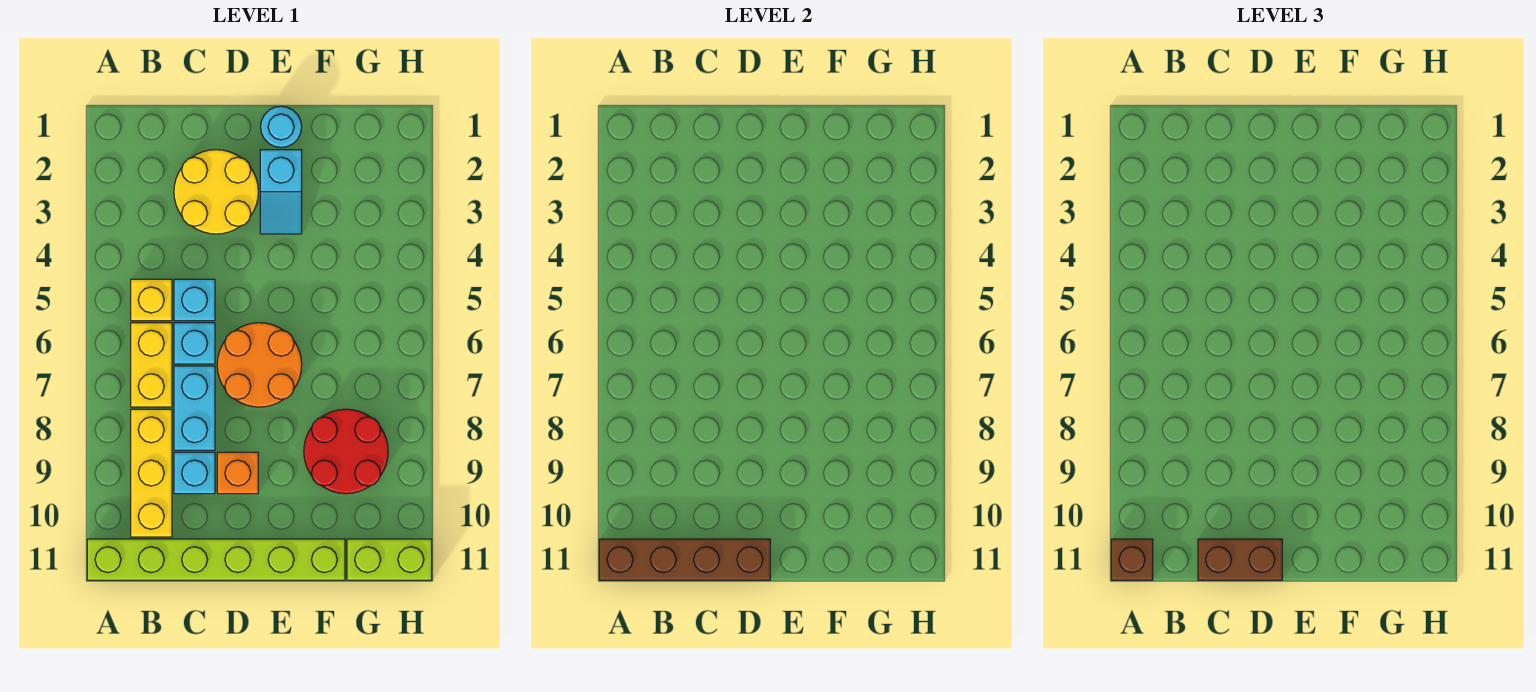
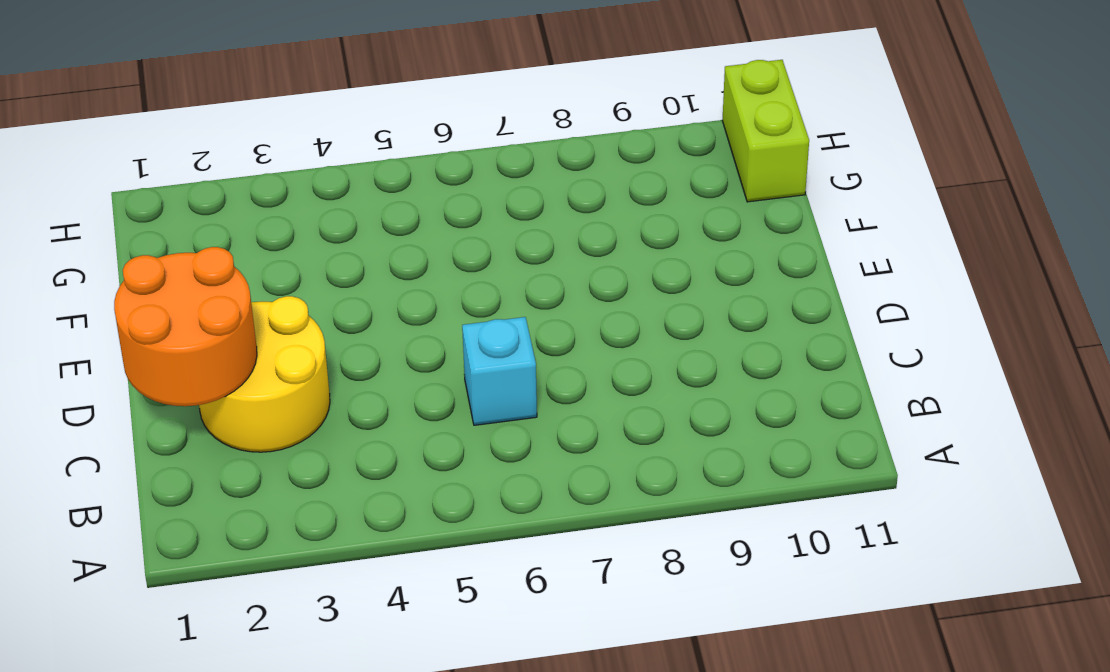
orange 2x2 round brick [114,247,257,406] -> orange 2x2 round brick moved to [217,323,302,407]
none -> lime 1x6 brick [87,539,345,580]
none -> yellow 1x1 brick [131,279,172,321]
none -> yellow 1x2 brick [131,323,172,407]

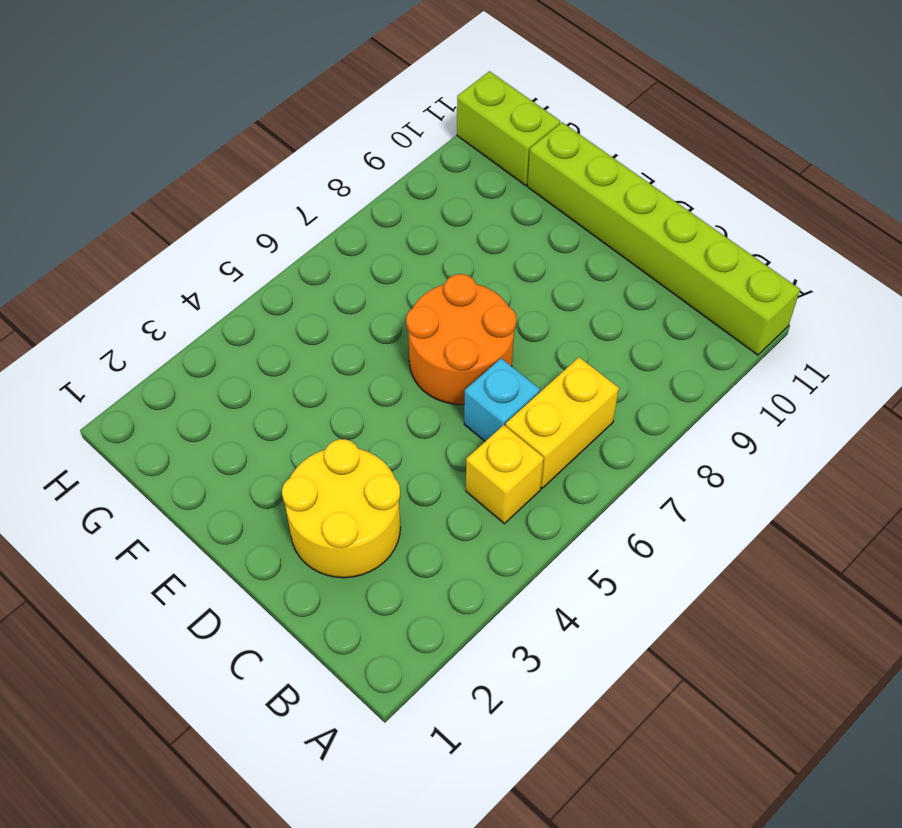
none -> yellow 1x3 brick [131,409,172,537]
none -> cyan 1x1 brick [174,279,215,321]
none -> cyan 1x2 brick [174,366,215,450]

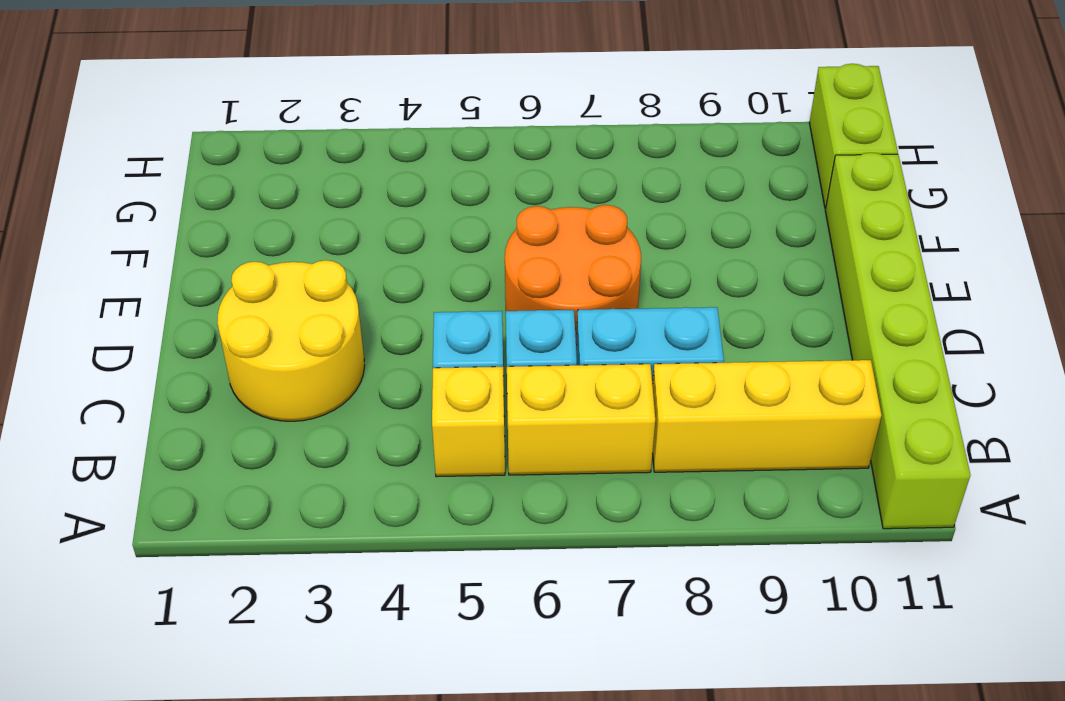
none -> cyan 1x1 brick [174,452,215,494]
none -> orange 1x1 brick [217,452,258,494]
none -> cyan 1x1 round brick [261,106,302,147]

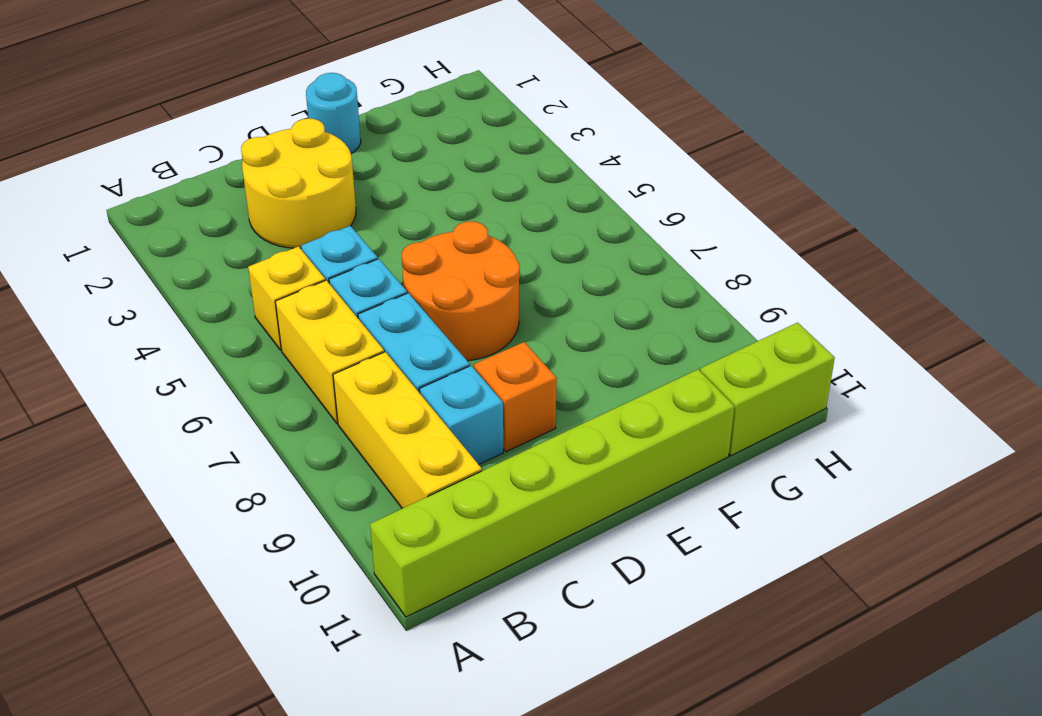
none -> cyan 1x2 slope [260,150,302,234]
none -> red 2x2 round brick [304,409,388,494]
none -> brown 1x4 brick [599,539,770,580]

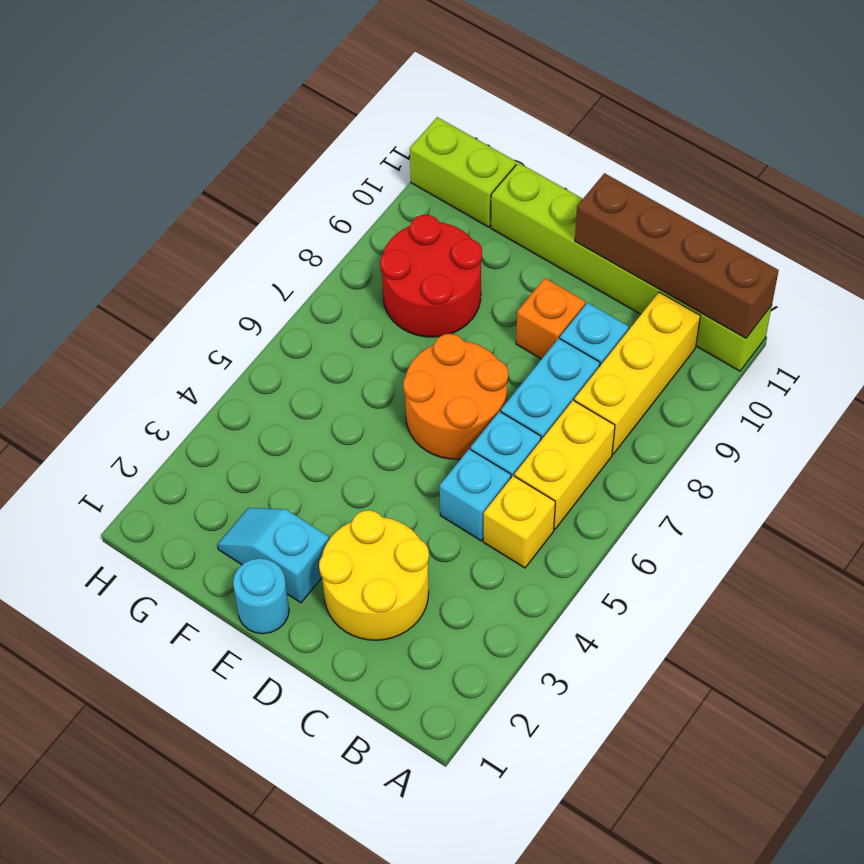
cyan 1x2 slope [218,508,329,603] -> cyan 1x2 slope turned to [260,150,302,234]
none -> brown 1x1 brick [1111,539,1153,580]
none -> brown 1x2 brick [1198,539,1282,580]

